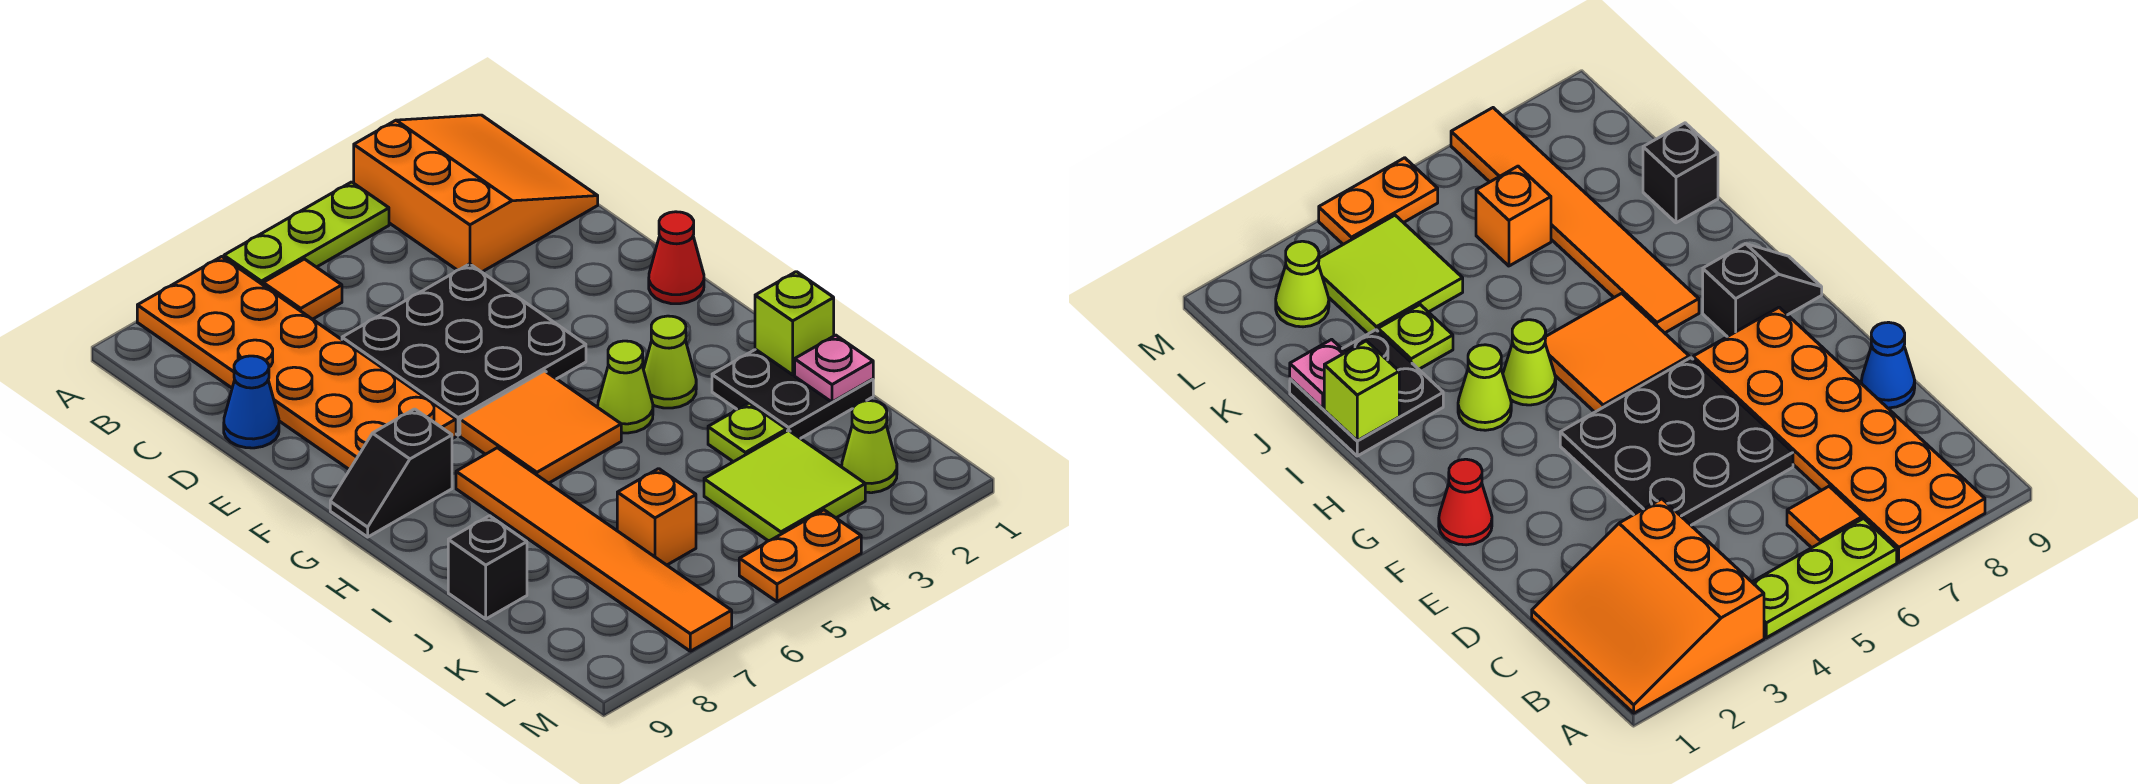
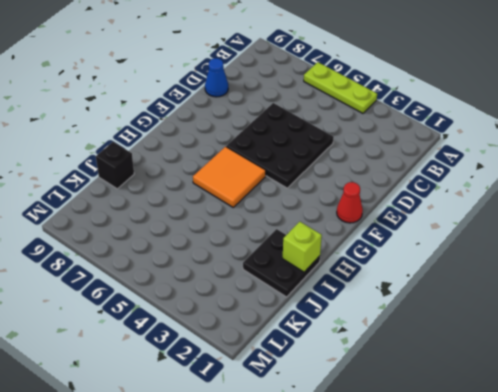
none -> orange 3x3 slope [354,115,598,272]
none -> orange 2x6 plate [137,257,456,470]
none -> orange 1x1 tile [263,259,342,319]

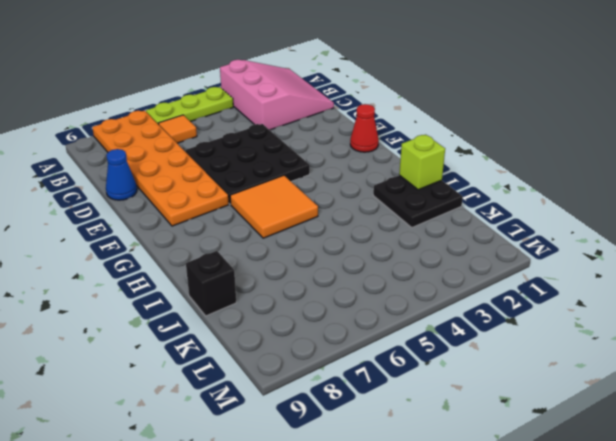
pink 3x3 slope [220,60,334,130] -> orange 3x3 slope [354,115,598,272]
none -> black 1x2 slope [330,409,452,537]
none -> lime 1x1 cone [644,316,696,408]
none -> lime 1x1 cone [598,341,653,433]

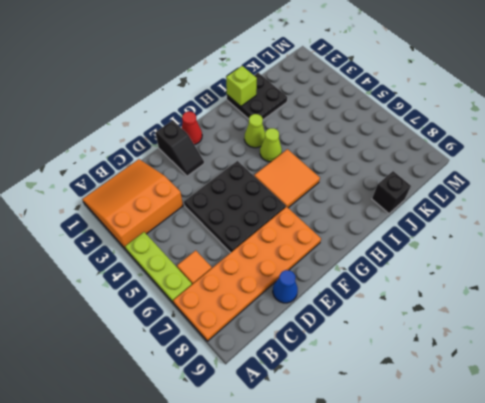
black 1x2 slope [155,120,204,176] -> black 1x2 slope moved to [330,409,452,537]
none -> orange 1x6 tile [456,448,732,651]
none -> lime 1x1 plate [708,403,787,462]
none -> lime 2x2 tile [704,430,865,541]

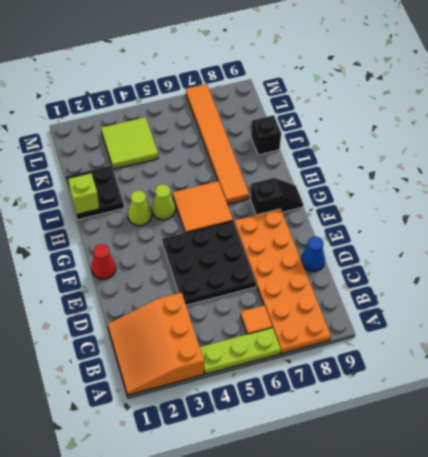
none -> lime 1x1 plate [708,403,787,462]
none -> orange 1x1 brick [617,469,696,565]
none -> lime 1x1 cone [842,401,897,493]

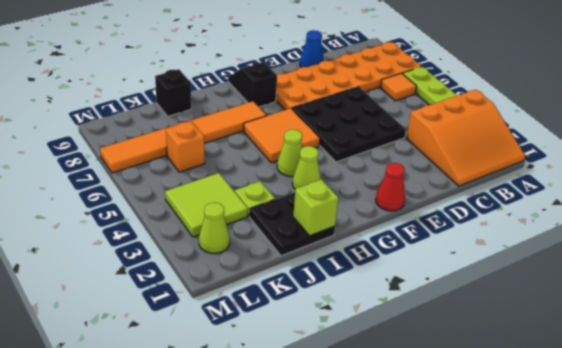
none -> orange 1x2 plate [739,510,861,602]
none -> pink 1x1 plate [795,335,873,402]

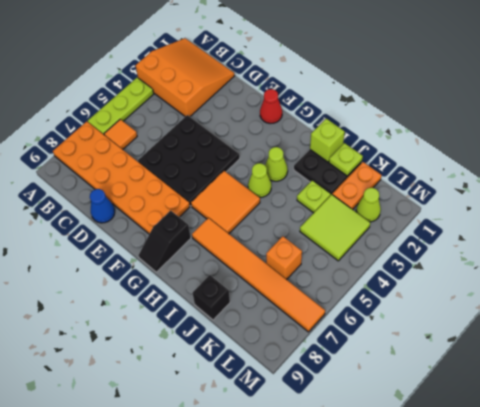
lime 1x1 plate [329,143,363,176] -> pink 1x1 plate [795,335,873,402]
orange 1x2 plate [332,162,382,210] -> orange 1x2 plate moved to [739,510,861,602]

